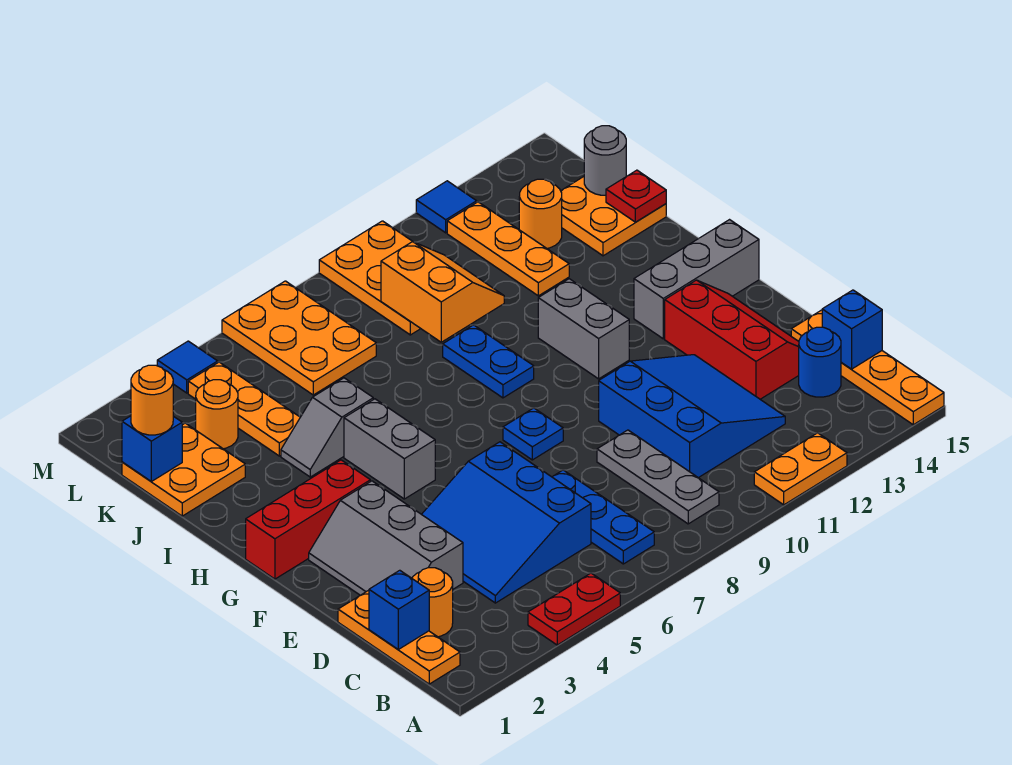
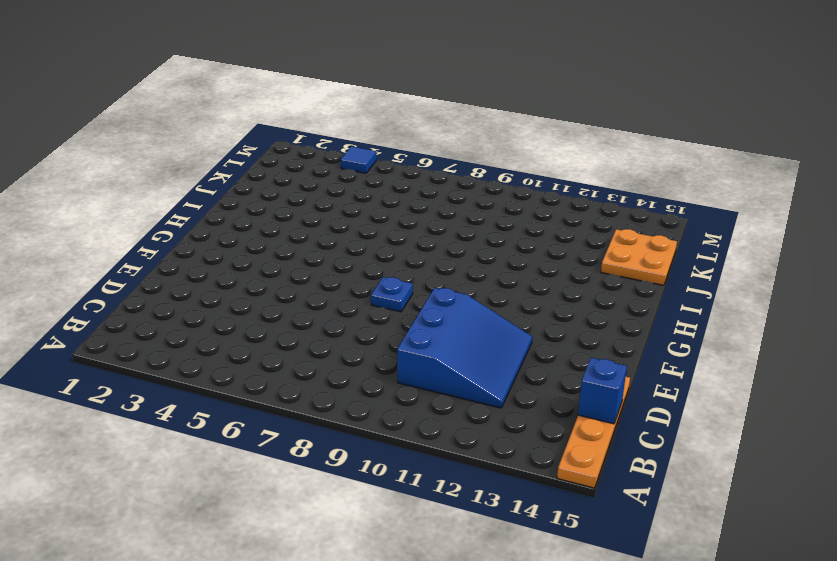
none -> red 1x2 plate [528,573,620,645]
none -> orange 1x2 plate [754,433,847,505]
none -> orange 1x3 plate [338,590,460,684]
none -> blue 1x3 plate [553,470,654,564]

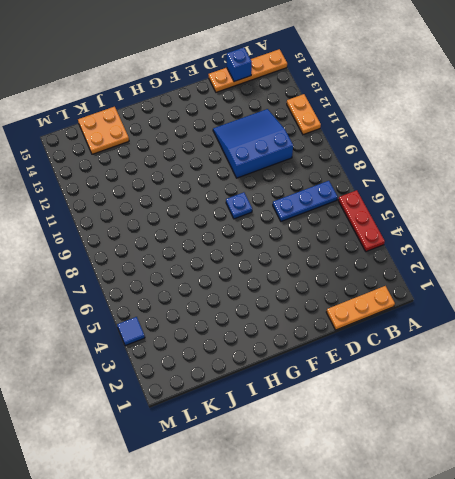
red 1x3 plate [338,190,385,252] -> red 1x2 plate [528,573,620,645]
none -> grey 1x3 plate [597,430,719,524]
none -> orange 1x1 round brick [412,568,453,637]
none -> blue 3x3 slope [422,442,591,603]
none -> blue 1x1 round brick [799,327,841,397]

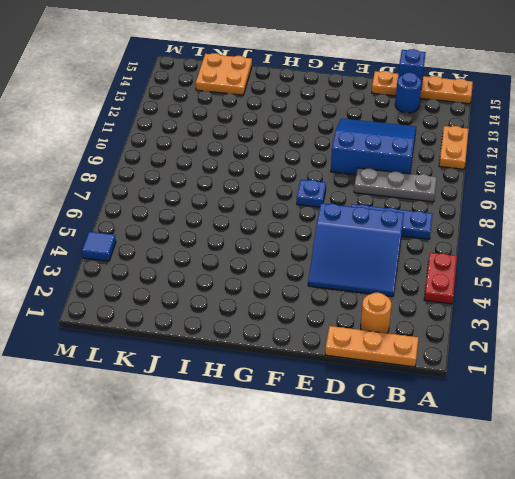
none -> grey 2x3 slope [309,481,463,595]
none -> red 2x3 slope [665,280,799,399]
none -> red 1x3 brick [246,460,370,579]
none -> grey 1x2 brick [344,399,435,499]

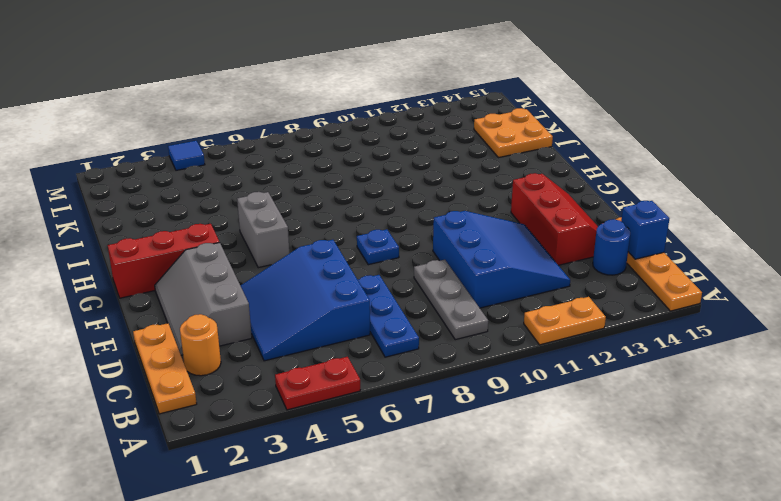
none -> grey 1x2 brick [538,279,629,379]
none -> grey 1x3 brick [634,220,759,339]
none -> blue 1x2 plate [443,325,534,398]
none -> grey 1x2 slope [281,378,373,477]

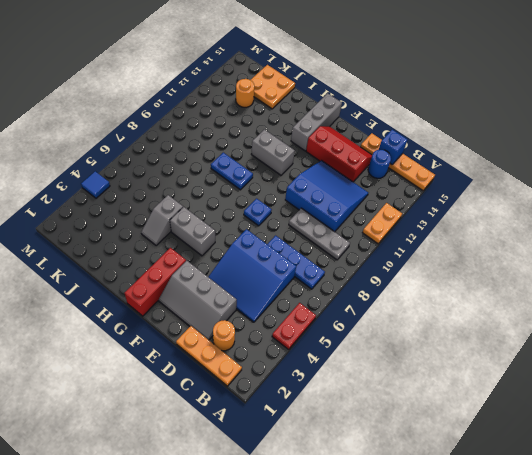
none -> orange 2x2 plate [122,423,245,516]
none -> orange 1x3 plate [188,362,300,456]
none -> orange 1x3 plate [447,202,569,296]
none -> orange 1x1 round brick [196,380,238,449]

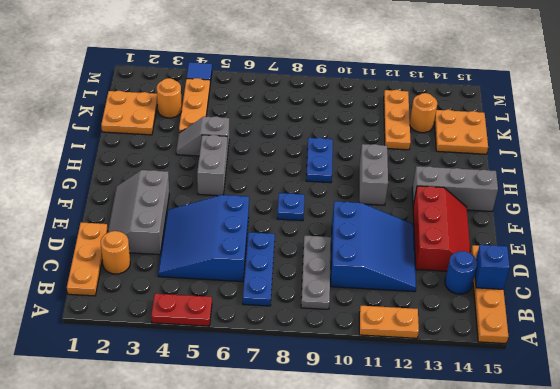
none -> red 1x3 brick [246,460,370,579]
none -> orange 2x3 plate [222,281,376,395]
none -> orange 2x3 plate [319,221,421,335]
none -> blue 1x1 tile [416,181,477,233]

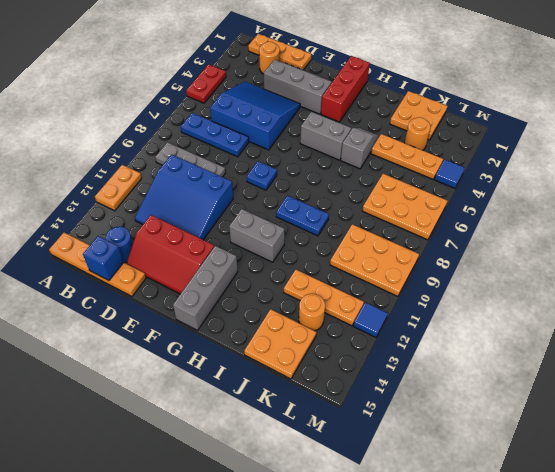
none -> blue 1x1 brick [369,570,429,649]
none -> orange 2x2 slope [381,242,504,342]
none -> red 1x1 plate [606,170,666,222]
none -> blue 1x1 brick [122,416,182,481]

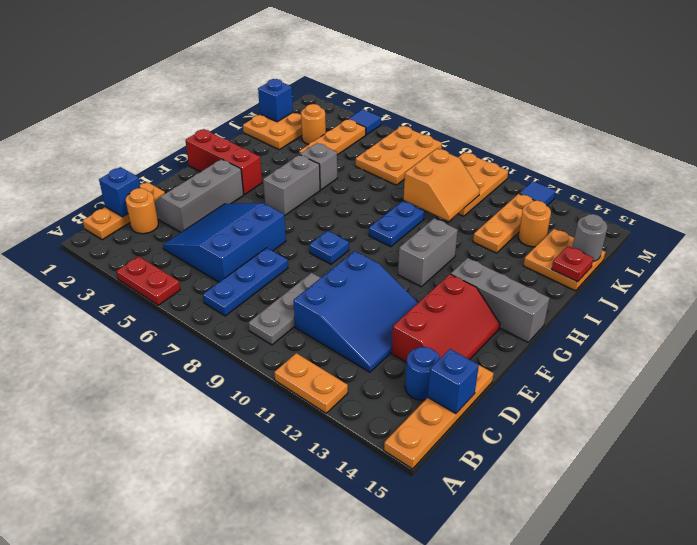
none -> orange 1x1 round brick [131,365,173,435]

